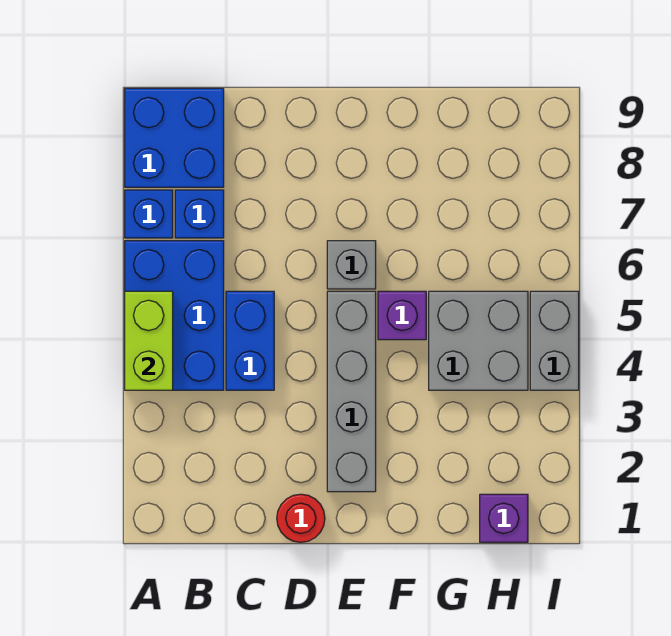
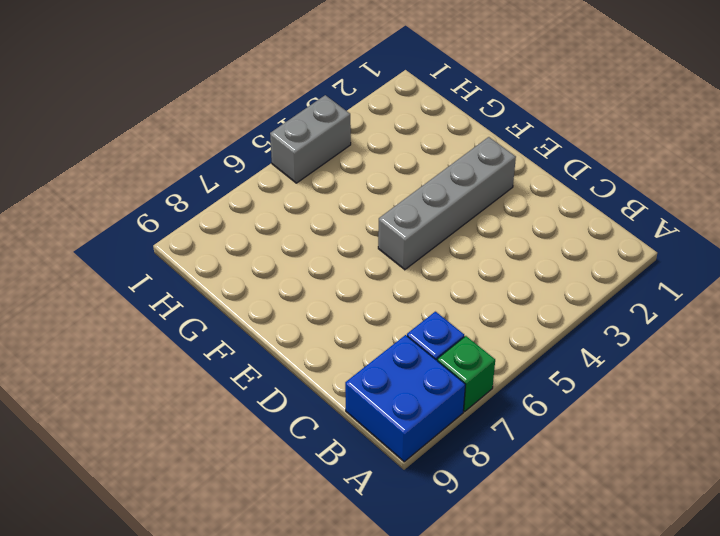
green 1x1 brick [437,336,495,411] -> blue 1x1 brick [125,190,173,238]
none -> blue 2x3 brick [125,241,224,390]
none -> blue 1x2 brick [226,291,274,390]
none -> red 1x1 round brick [277,494,325,542]

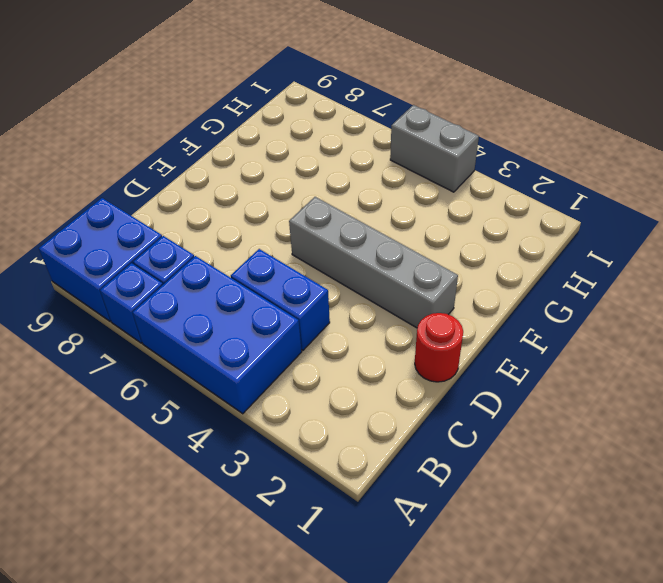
none -> grey 1x1 brick [327,241,376,289]
none -> purple 1x1 brick [378,291,426,340]
none -> grey 2x2 brick [429,291,528,390]

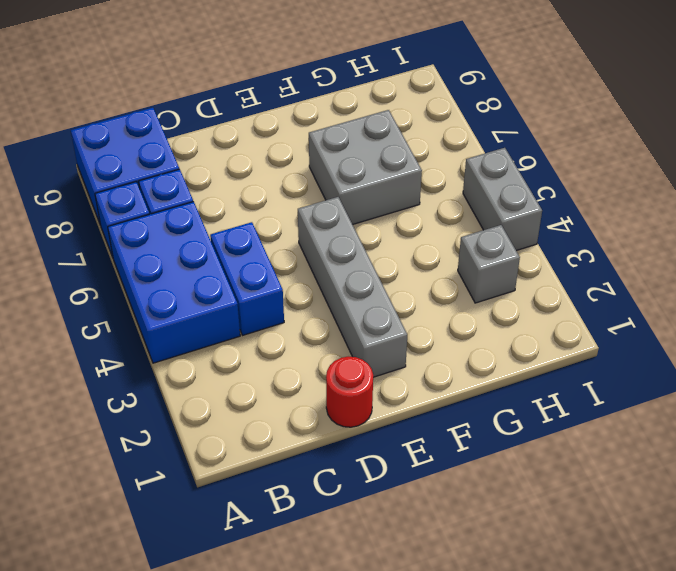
grey 2x2 brick [309,110,422,225] -> grey 2x2 brick moved to [429,291,528,390]
grey 1x1 brick [458,225,520,303] -> grey 1x1 brick moved to [327,241,376,289]
none -> purple 1x1 brick [378,291,426,340]
none -> purple 1x1 brick [480,494,528,542]
none -> lime 1x2 brick [125,291,173,390]

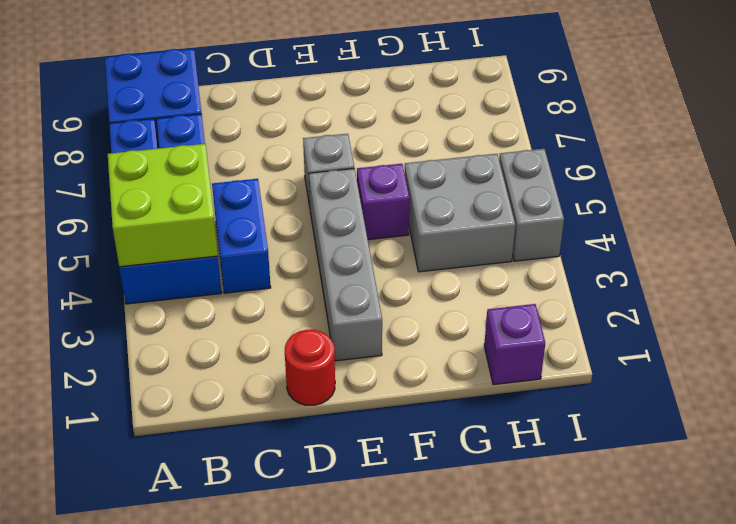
lime 2x2 brick [108,144,218,267] -> lime 1x2 brick [125,291,173,390]

